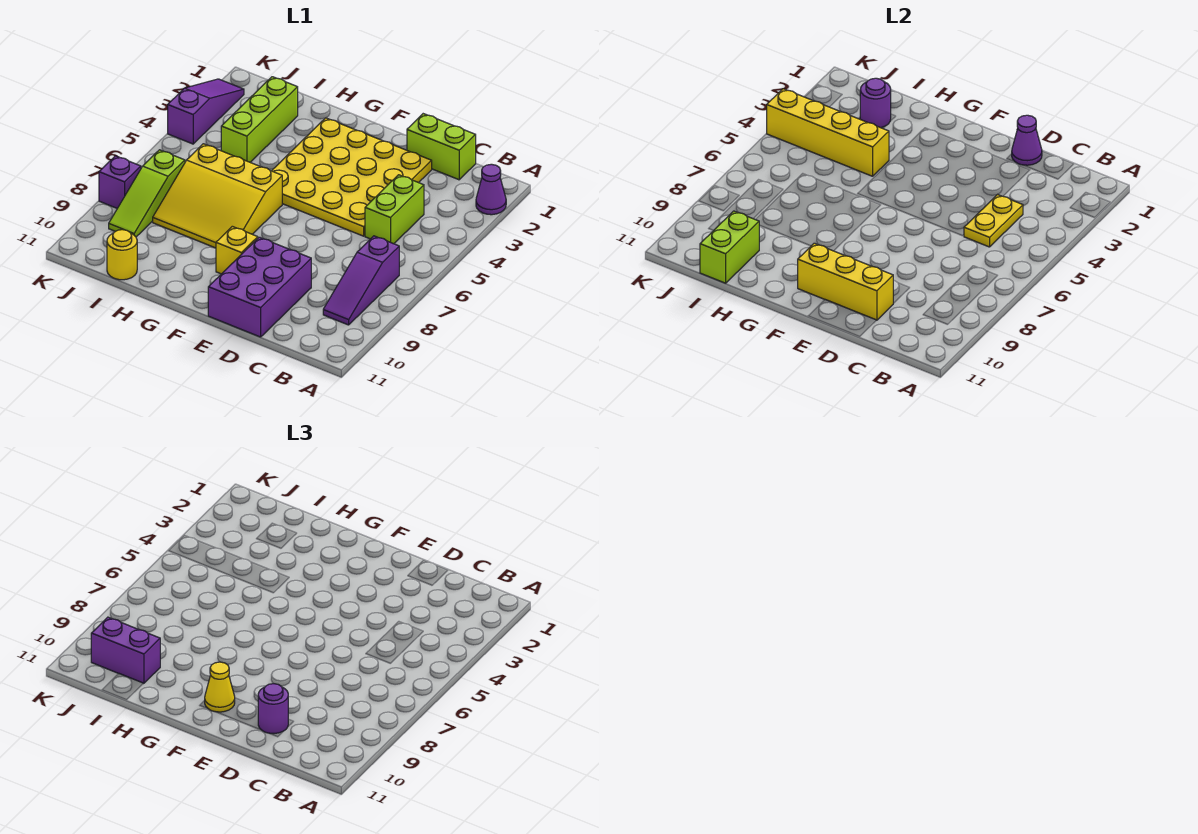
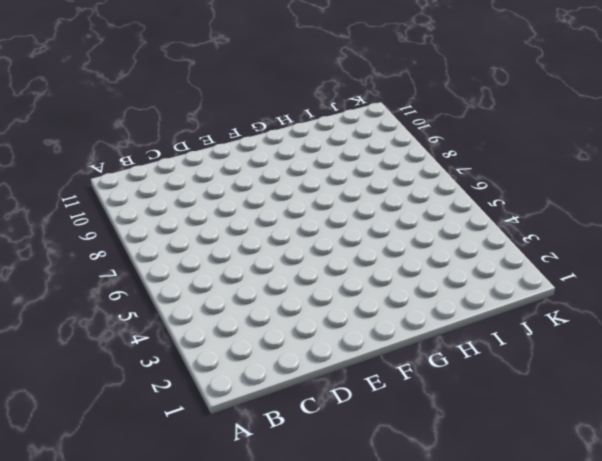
none -> purple 1x1 cone [476,164,506,215]
none -> purple 1x3 slope [323,236,399,325]
none -> lime 1x2 brick [407,114,476,180]

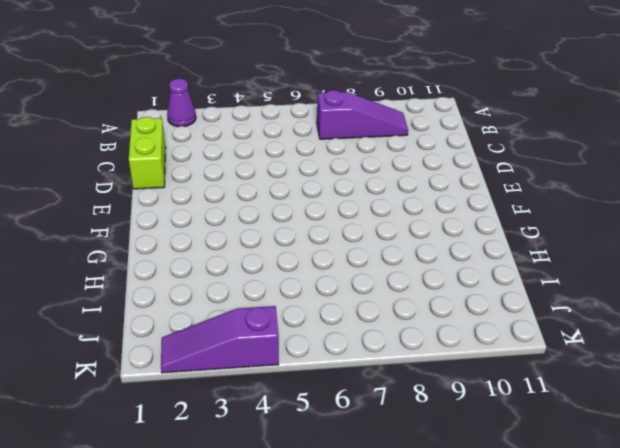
none -> lime 1x2 brick [365,175,424,244]
none -> yellow 4x4 plate [272,118,432,236]
none -> purple 2x3 brick [208,237,311,337]

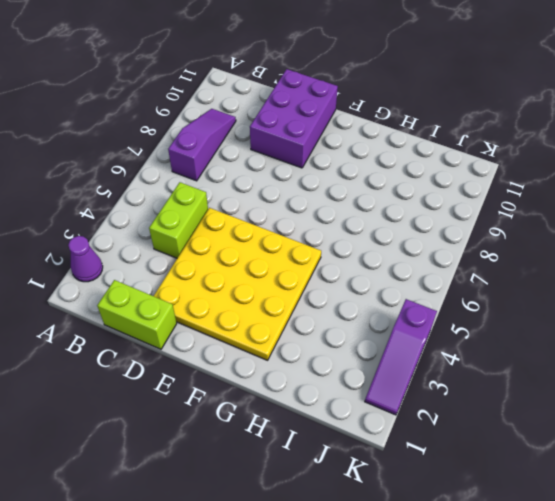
none -> yellow 1x1 brick [216,226,258,274]
none -> yellow 3x3 slope [153,144,282,248]
none -> lime 1x3 brick [221,77,298,162]

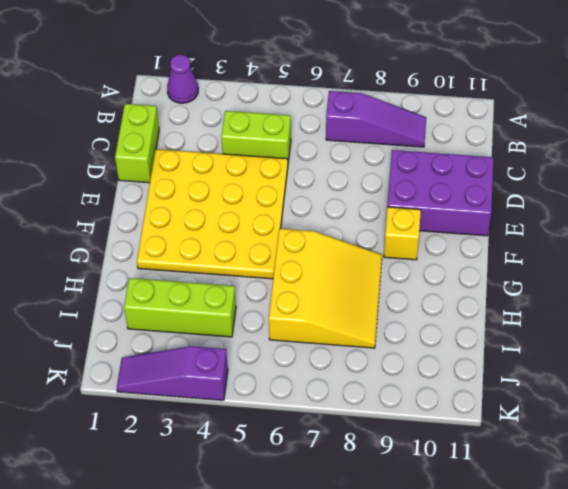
none -> yellow 1x1 round brick [107,230,137,280]
none -> lime 1x3 slope [109,150,185,237]
none -> purple 1x1 brick [99,156,141,208]

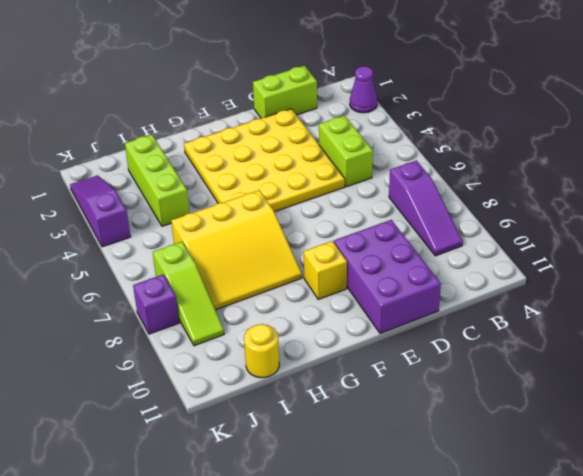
none -> yellow 1x2 plate [964,194,1023,247]
none -> purple 1x1 cone [1012,115,1042,165]
none -> yellow 1x3 brick [798,243,893,320]

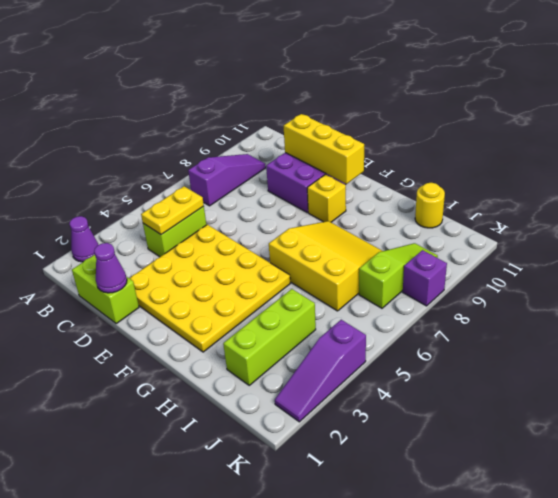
none -> yellow 1x4 brick [767,89,889,176]
none -> purple 1x1 round brick [860,78,891,128]
none -> lime 1x2 brick [700,211,760,283]

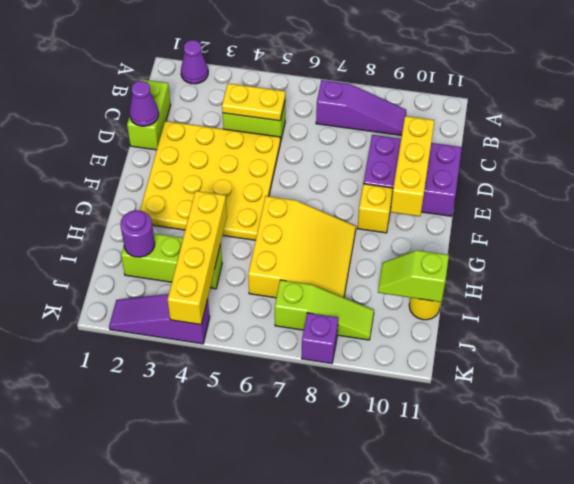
lime 1x2 slope [378,250,449,302] -> lime 1x2 brick [700,211,760,283]
none -> purple 1x1 round brick [258,684,288,733]
none -> yellow 1x1 cone [205,662,235,712]
none -> purple 1x2 brick [91,617,160,683]

